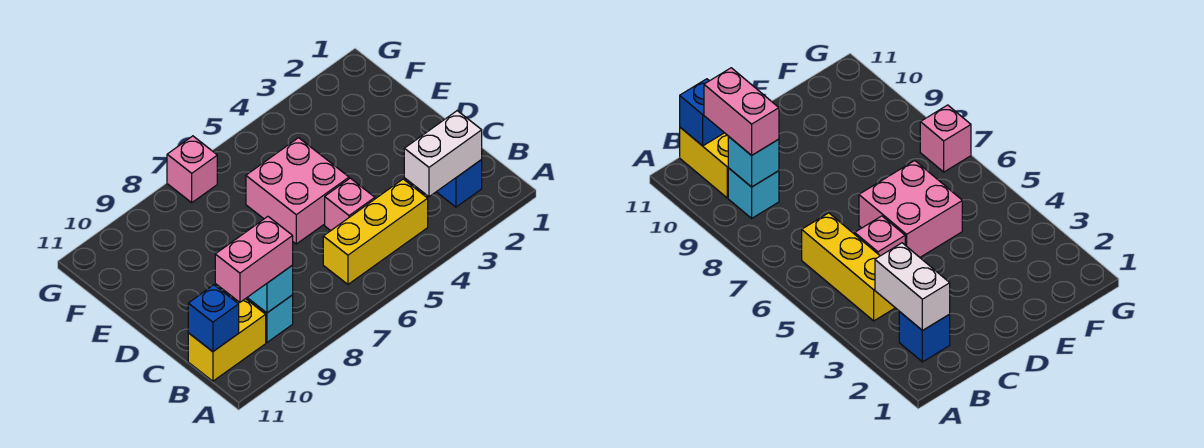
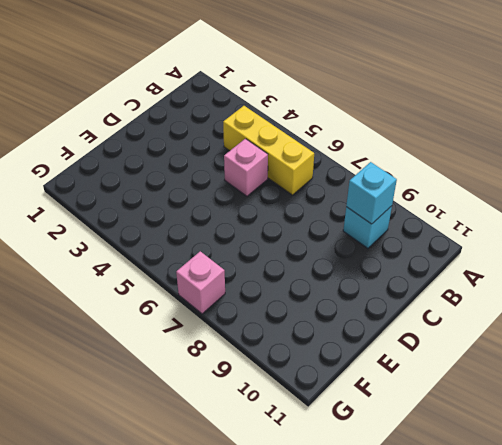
none -> blue 1x1 brick [437,160,482,207]
none -> yellow 1x2 brick [188,299,266,381]

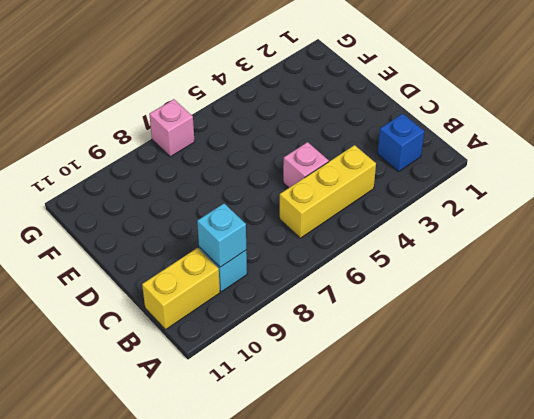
none -> pink 2x2 brick [246,138,349,244]
none -> white 1x2 brick [404,111,482,197]

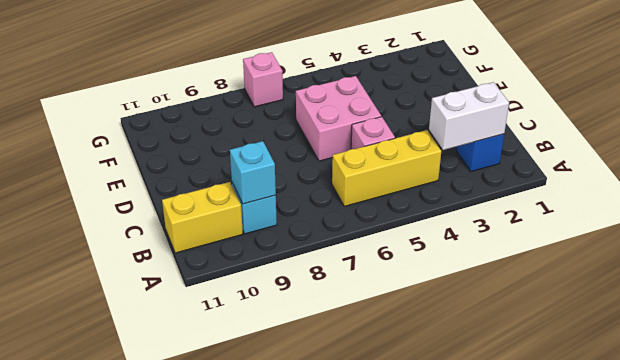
none -> blue 1x1 brick [188,285,239,352]
none -> pink 1x2 brick [215,217,293,302]

